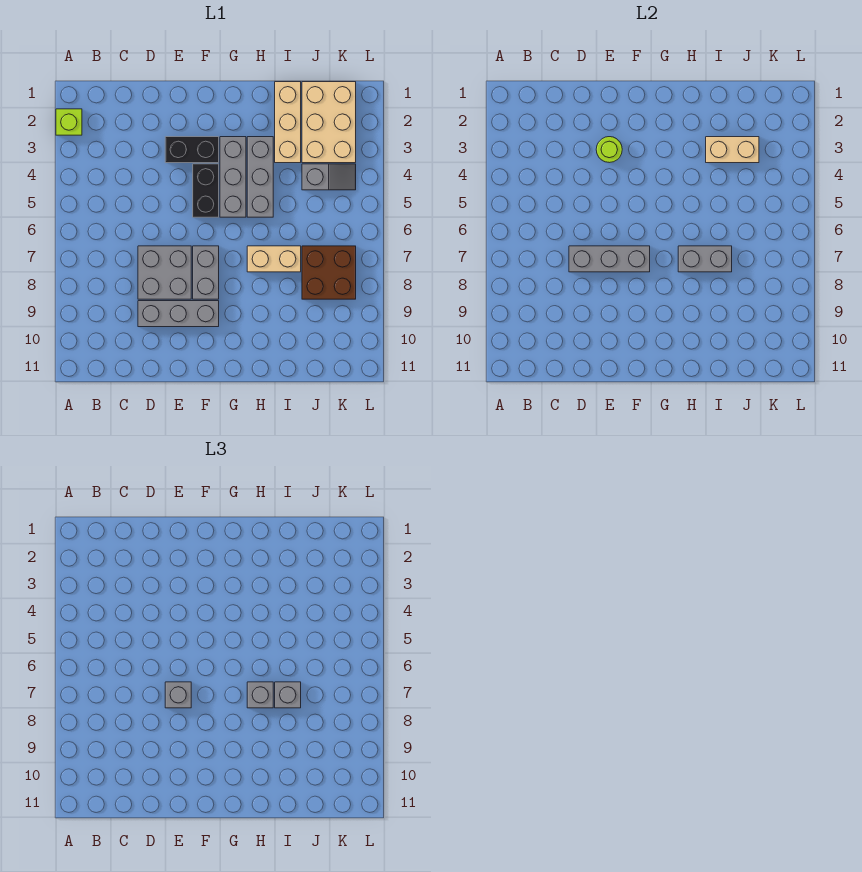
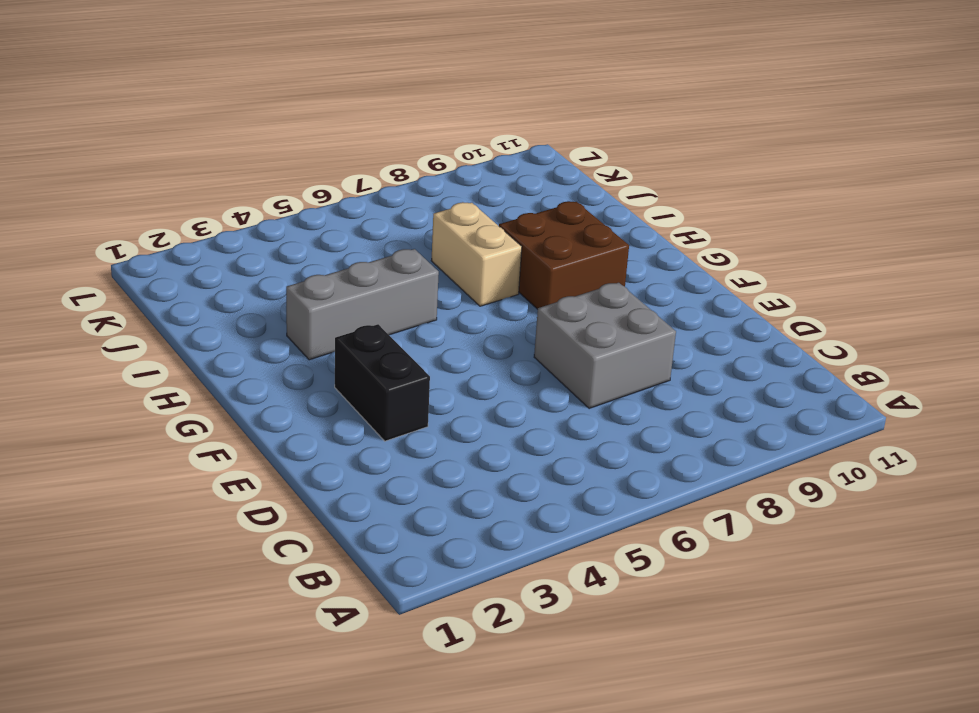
brown 2x2 brick [499,201,629,309] -> brown 2x2 brick moved to [302,246,356,299]
none -> lime 1x1 brick [56,109,82,135]
none -> grey 1x3 brick [138,301,219,327]
none -> black 1x2 brick [193,164,219,217]

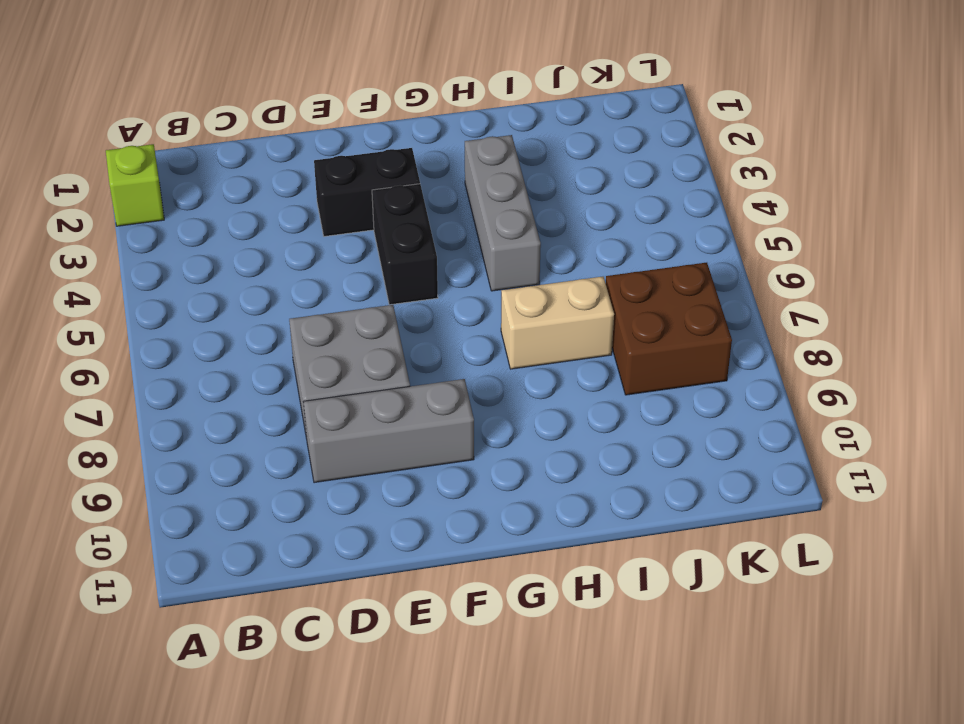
none -> grey 1x2 brick [193,246,219,299]
none -> grey 1x3 brick [220,137,246,217]
none -> tan 1x3 brick [275,82,301,163]

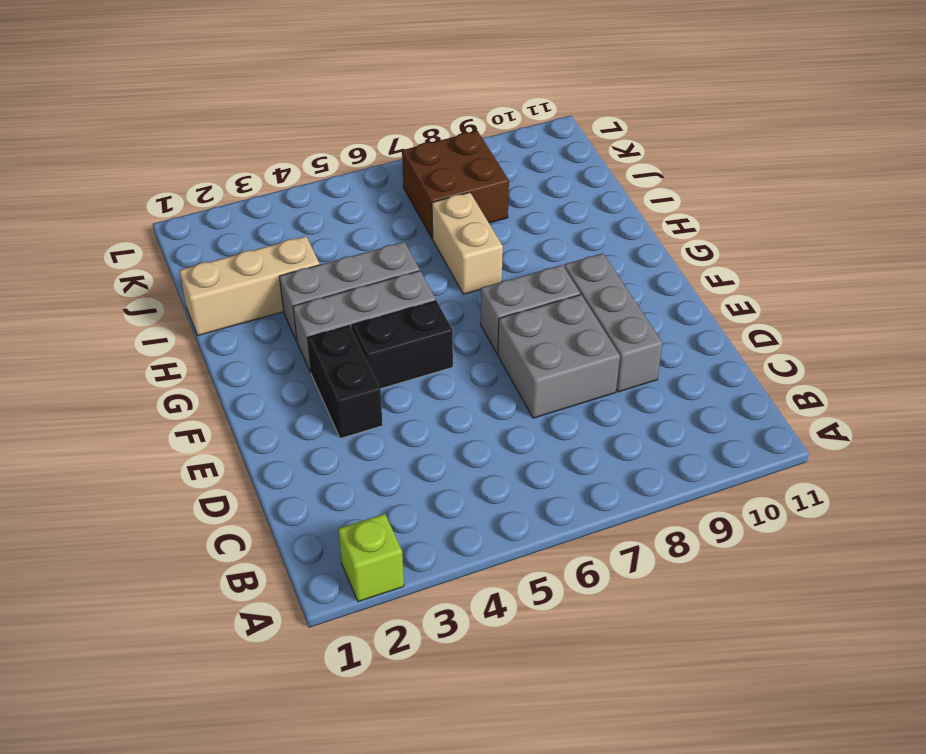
none -> tan 2x3 brick [302,82,356,163]
none -> grey 1x2 slope [302,164,356,190]
none -> grey 1x3 brick [569,246,650,272]

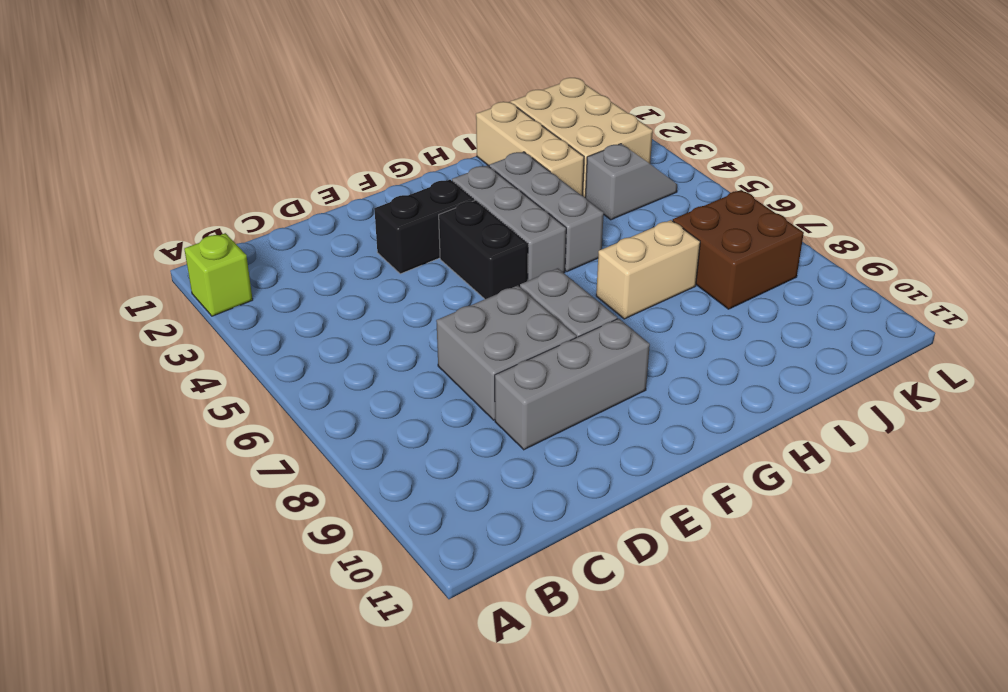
none -> grey 1x3 brick [569,246,650,272]
none -> lime 1x1 round brick [596,137,622,163]
none -> grey 1x2 brick [678,246,732,272]

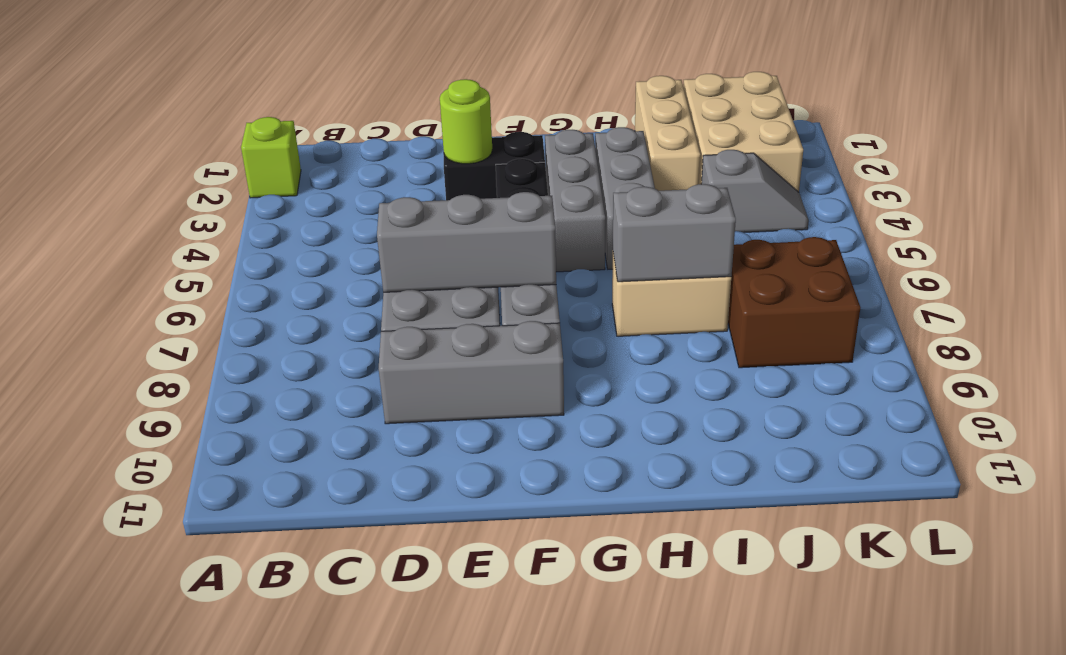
none -> tan 1x2 brick [706,137,759,163]
none -> grey 1x1 brick [165,682,191,708]
none -> grey 1x1 brick [247,682,273,708]

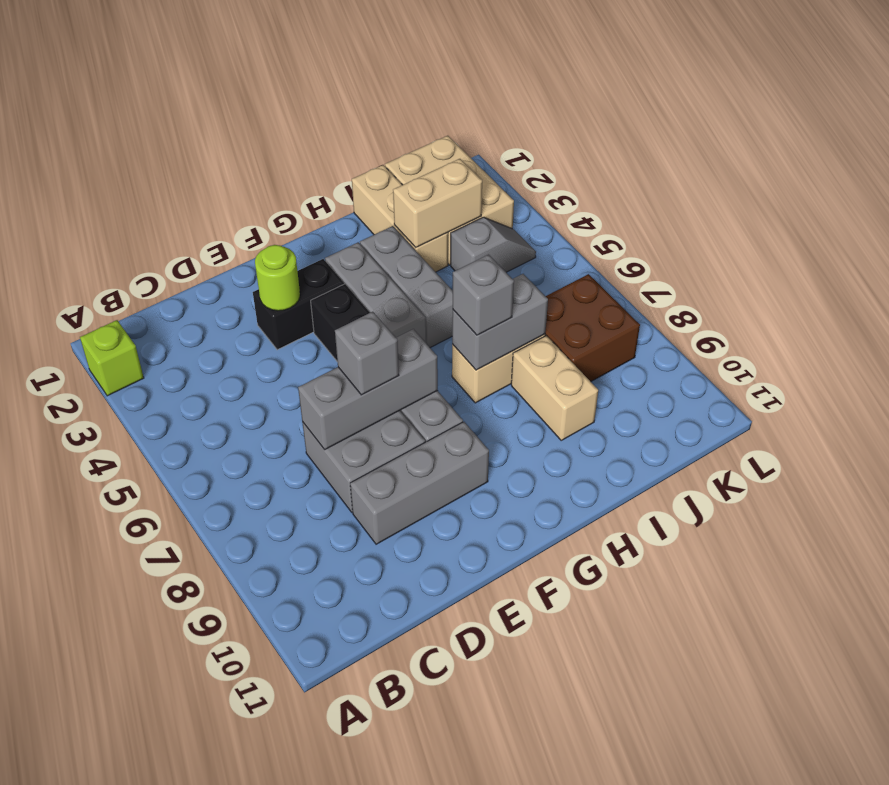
tan 1x2 brick [511,336,598,440] -> none
none -> grey 1x1 brick [275,682,301,708]

